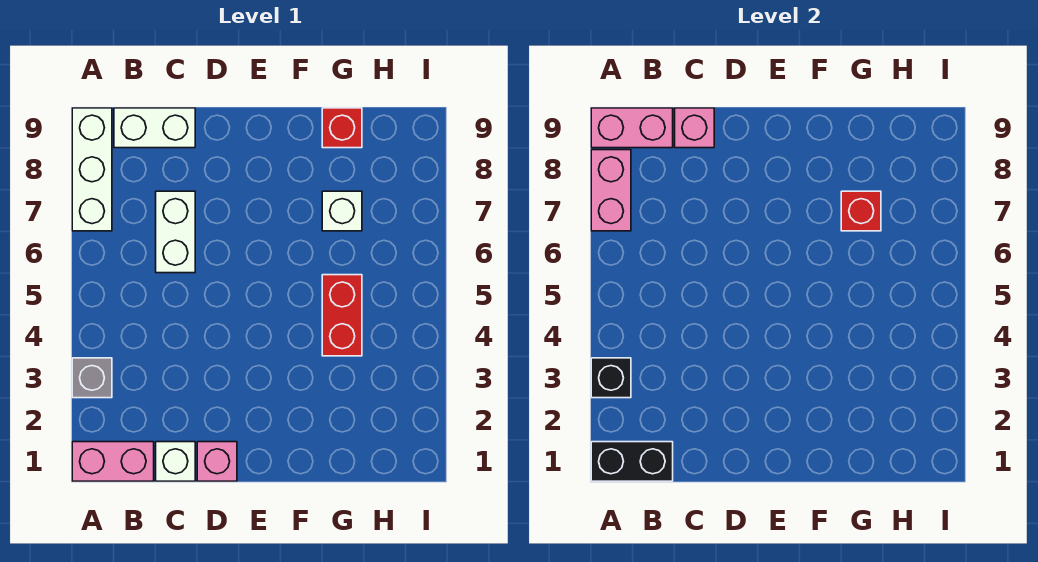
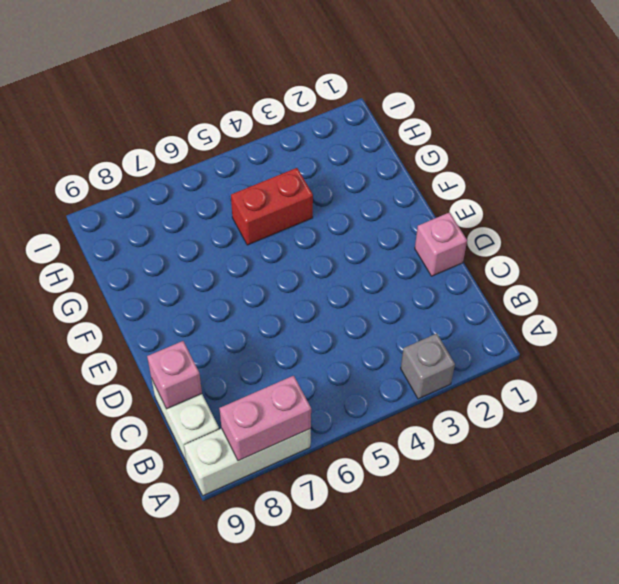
none -> pink 1x2 brick [72,442,154,481]
none -> white 1x1 brick [156,442,195,481]
none -> white 1x2 brick [156,191,195,273]

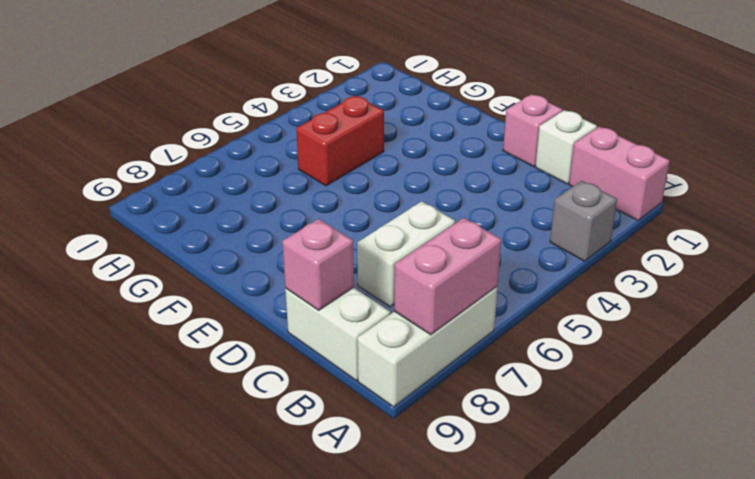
none -> white 1x1 brick [322,191,362,231]
none -> red 1x1 brick [322,108,362,148]
none -> black 1x2 brick [591,442,673,481]

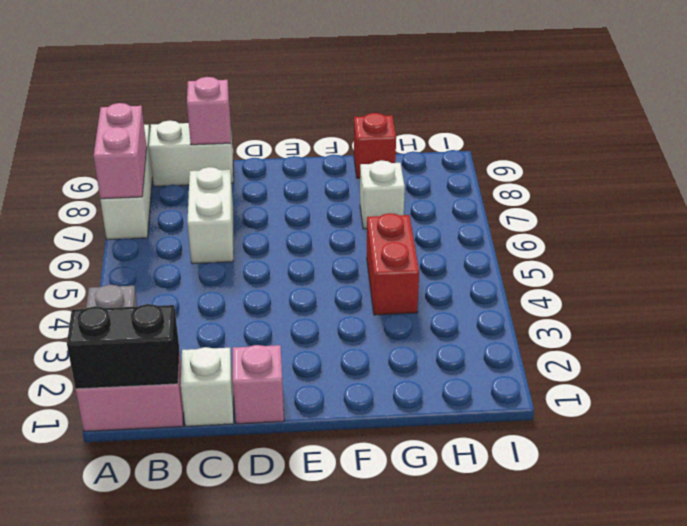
none -> black 1x1 brick [591,358,631,398]
none -> pink 1x2 brick [591,108,673,148]
none -> red 1x1 brick [841,191,881,231]

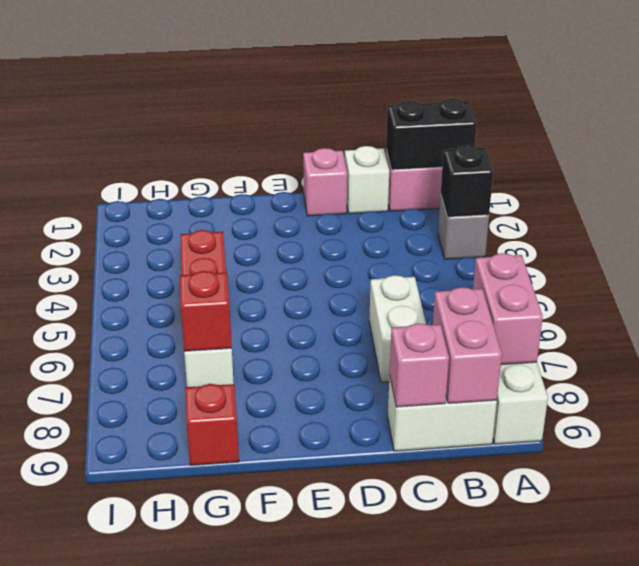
pink 1x2 brick [433,287,502,403] -> pink 1x2 brick turned to [591,108,673,148]

